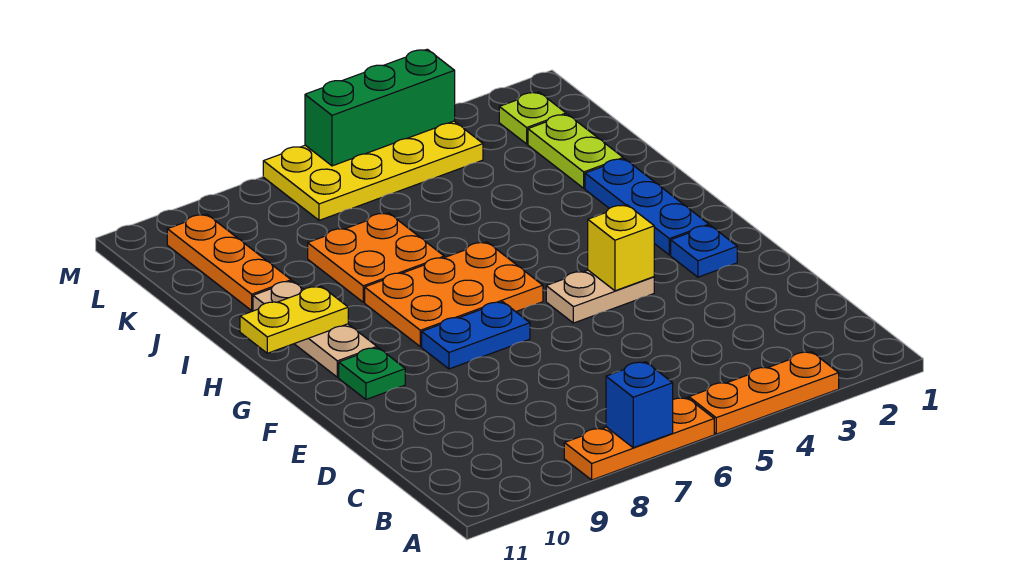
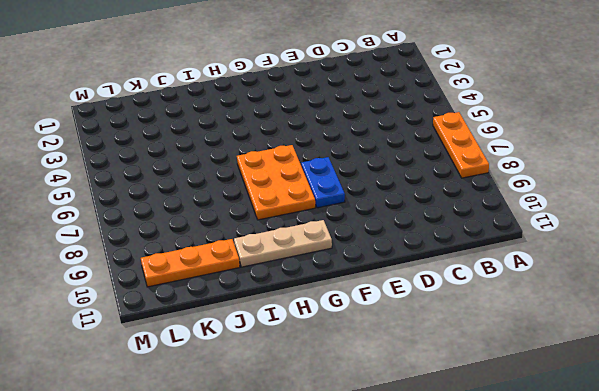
none -> orange 1x3 plate [689,352,839,434]
none -> blue 1x1 plate [671,225,737,277]
none -> tan 1x2 plate [546,270,654,323]

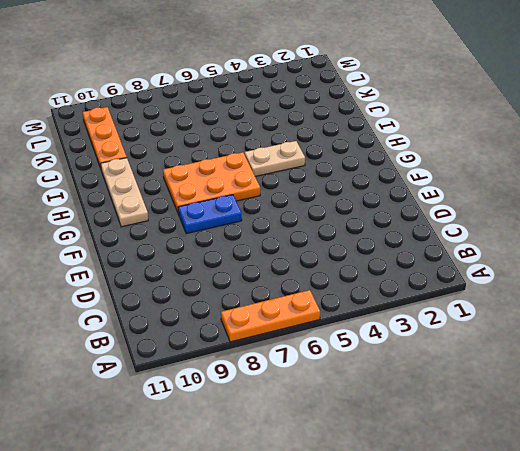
tan 1x2 plate [245,141,305,176] -> tan 1x2 plate moved to [546,270,654,323]
none -> orange 1x3 plate [689,352,839,434]
none -> blue 1x1 plate [671,225,737,277]
none -> green 1x1 plate [339,348,405,399]

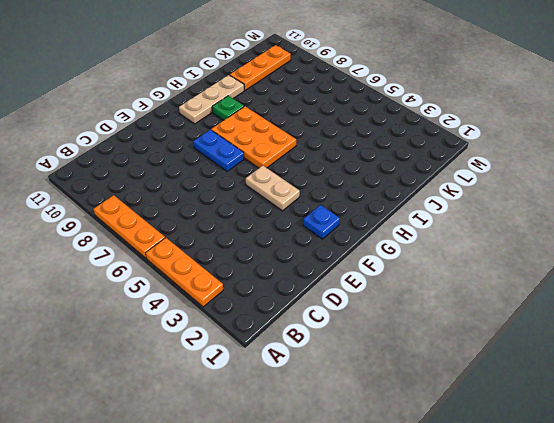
green 1x1 plate [212,96,244,120] -> green 1x1 plate moved to [339,348,405,399]
none -> blue 1x3 plate [585,159,709,255]
none -> orange 2x2 plate [308,213,444,302]
none -> lime 1x2 plate [528,114,623,188]

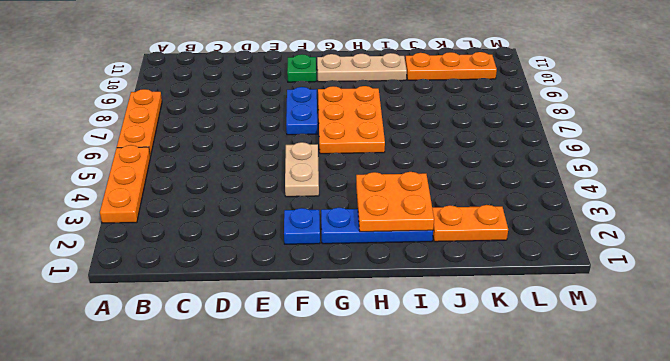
orange 2x2 plate [356,172,434,232] -> orange 2x2 plate moved to [308,213,444,302]
orange 1x2 plate [432,205,508,242] -> lime 1x2 plate [528,114,623,188]
none -> lime 1x1 plate [499,92,566,144]
none -> yellow 2x4 plate [263,121,483,220]
none -> blue 1x1 brick [606,362,673,448]

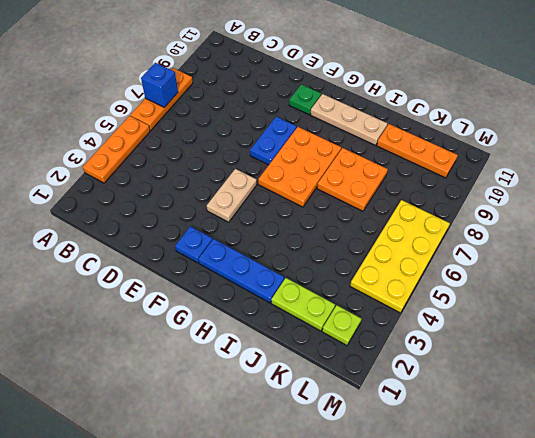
none -> yellow 1x1 brick [588,205,654,291]
none -> yellow 1x2 plate [240,286,348,353]
none -> green 1x3 brick [305,49,455,166]

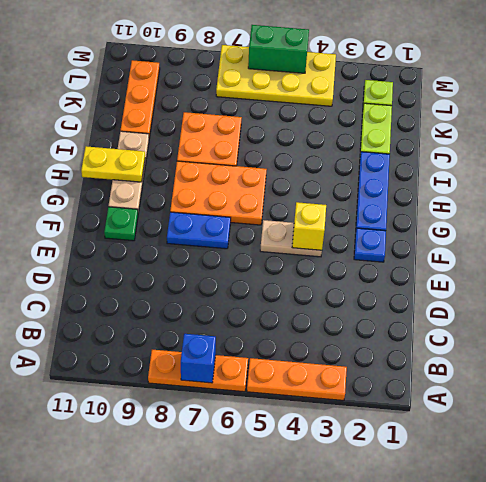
green 1x2 brick [248,25,309,73] -> green 1x3 brick [305,49,455,166]

